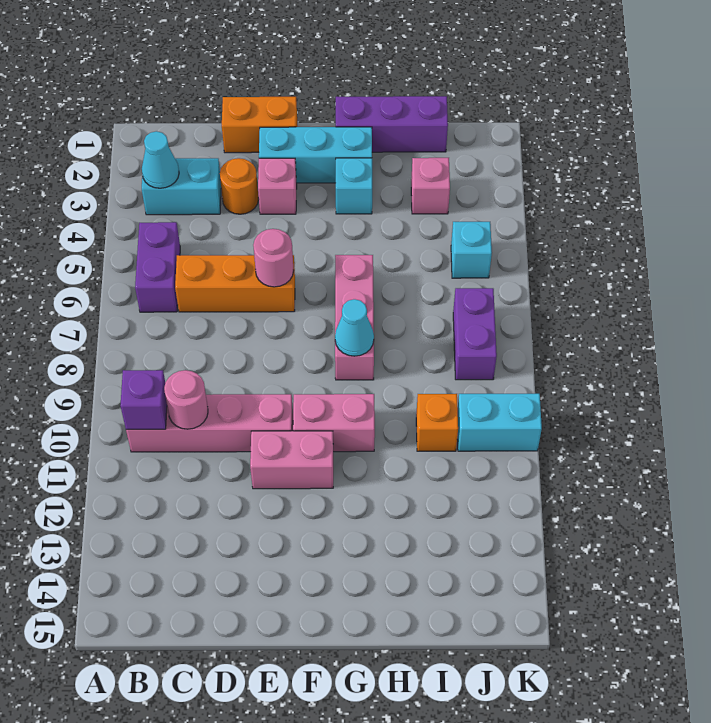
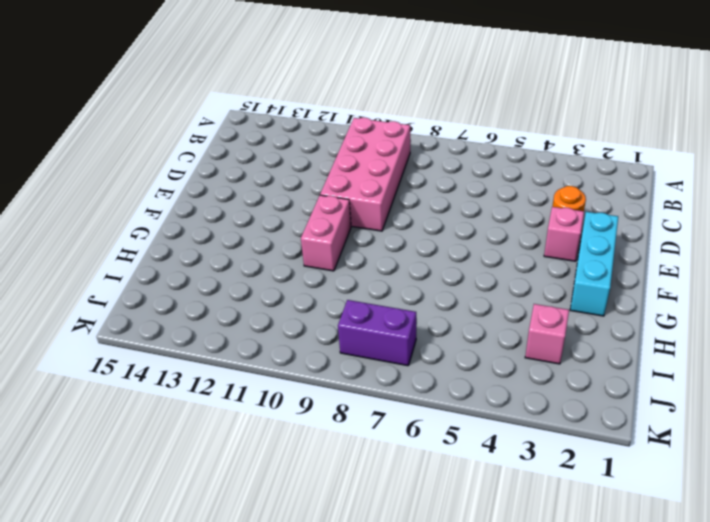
pink 2x4 brick [320,118,410,231] -> pink 1x4 brick [126,394,293,452]
none -> cyan 1x2 brick [142,158,221,215]
none -> purple 1x2 brick [135,222,180,312]
none -> orange 1x3 brick [175,255,295,312]

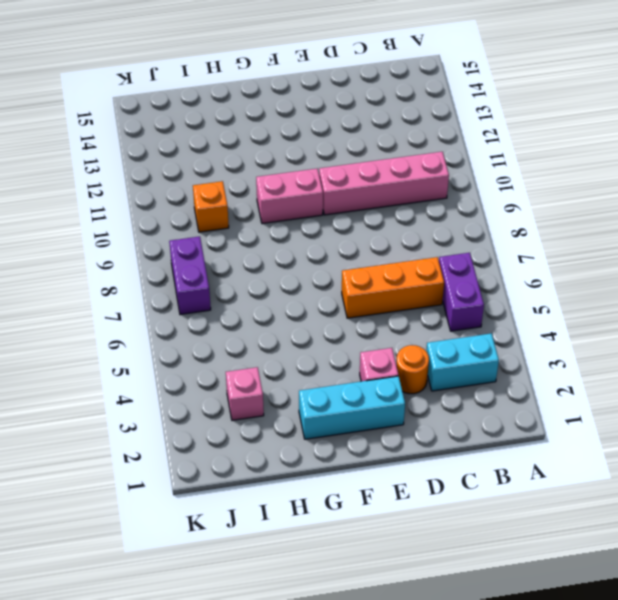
none -> orange 1x2 brick [222,97,297,153]
none -> pink 1x2 brick [250,431,333,489]
none -> purple 1x3 brick [336,96,448,152]

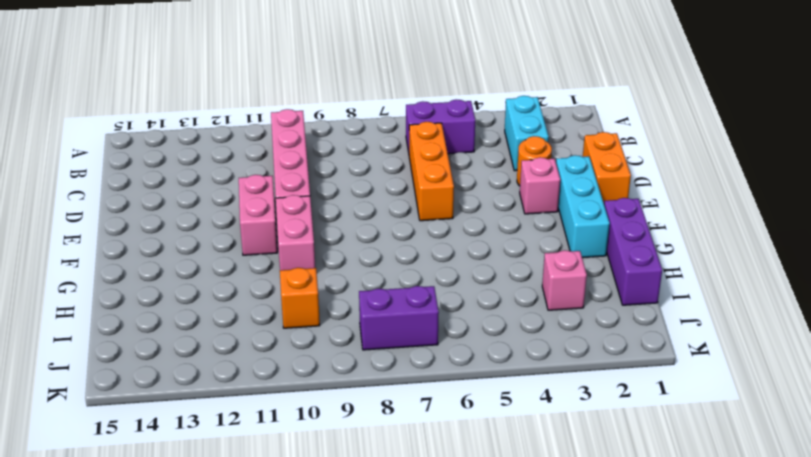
none -> cyan 1x1 brick [336,158,372,214]
none -> pink 1x3 brick [335,255,374,380]
none -> cyan 1x1 brick [451,222,492,278]

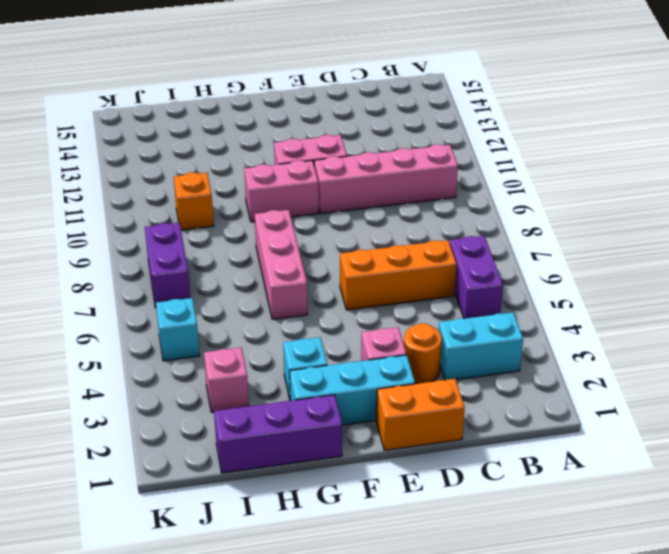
none -> cyan 1x2 brick [457,394,542,451]
none -> cyan 1x1 cone [142,131,179,188]
none -> purple 1x1 brick [120,370,167,429]

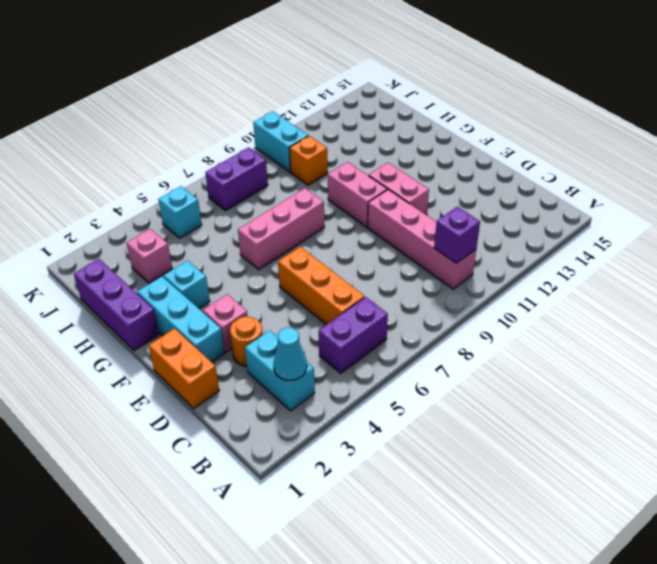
none -> pink 1x1 round brick [164,370,208,429]
none -> pink 1x1 round brick [253,229,294,287]
none -> cyan 1x1 cone [335,299,374,356]

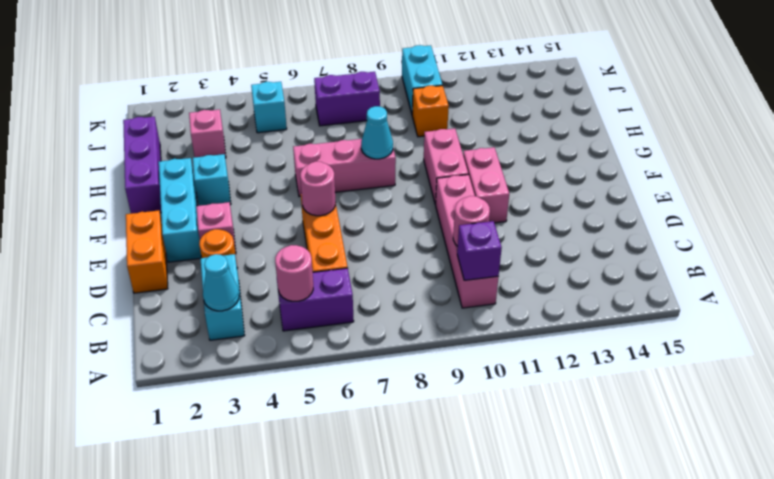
pink 1x1 round brick [275,245,313,301] -> none

